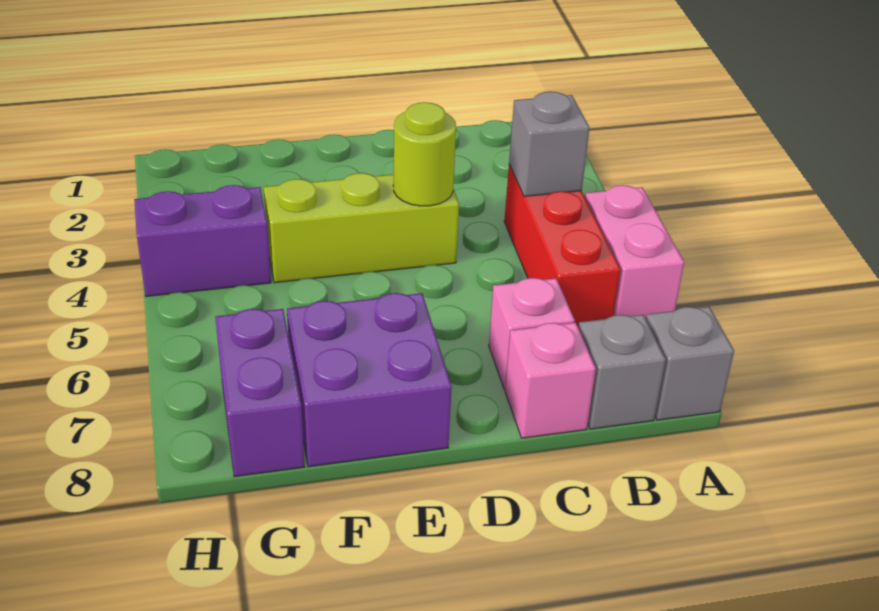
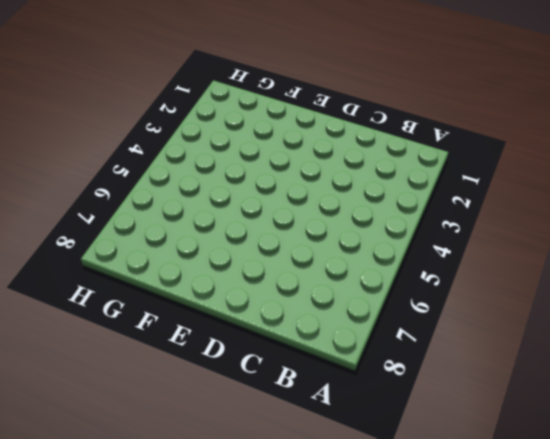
none -> pink 1x2 brick [585,185,684,319]
none -> grey 1x1 brick [646,307,734,420]
none -> red 1x3 brick [504,164,620,327]

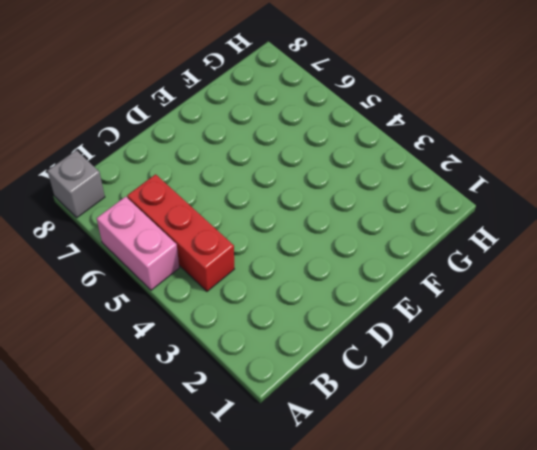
none -> grey 1x1 brick [578,315,666,429]
none -> pink 1x1 brick [489,278,575,389]
none -> pink 1x1 brick [505,323,596,438]

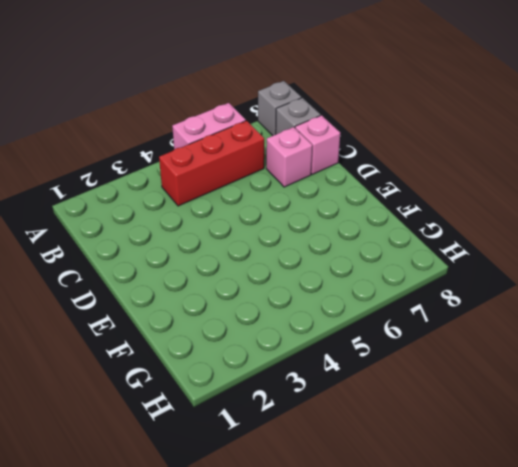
none -> lime 1x3 brick [264,173,459,283]
none -> purple 2x2 brick [287,293,452,467]
none -> purple 1x2 brick [134,185,271,296]

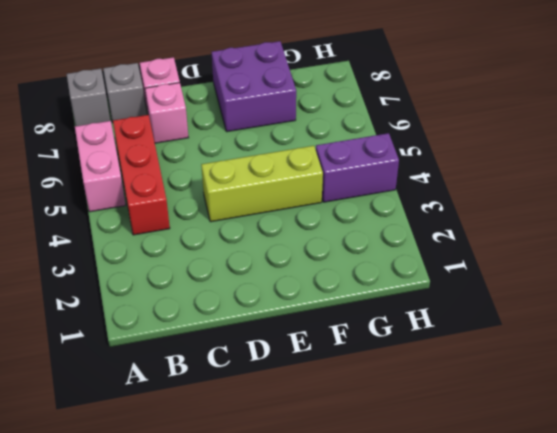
none -> purple 1x2 brick [215,309,304,477]
none -> grey 1x1 brick [509,92,590,197]
none -> lime 1x1 round brick [393,102,456,206]

